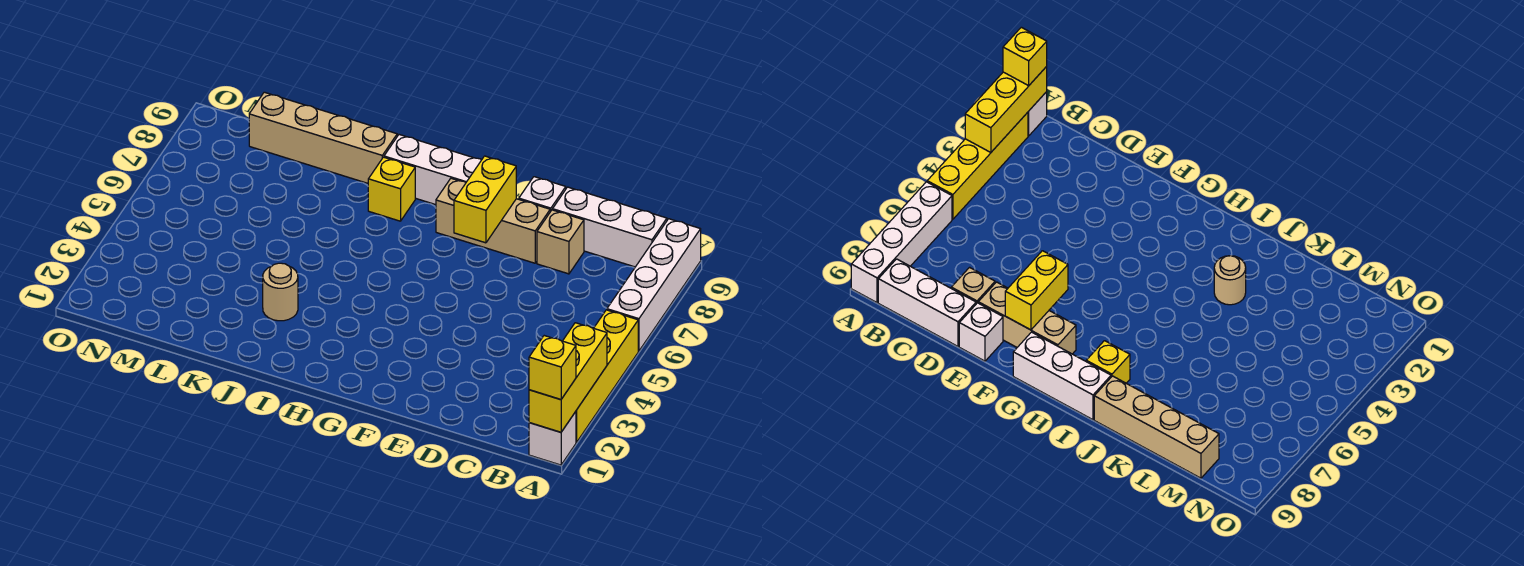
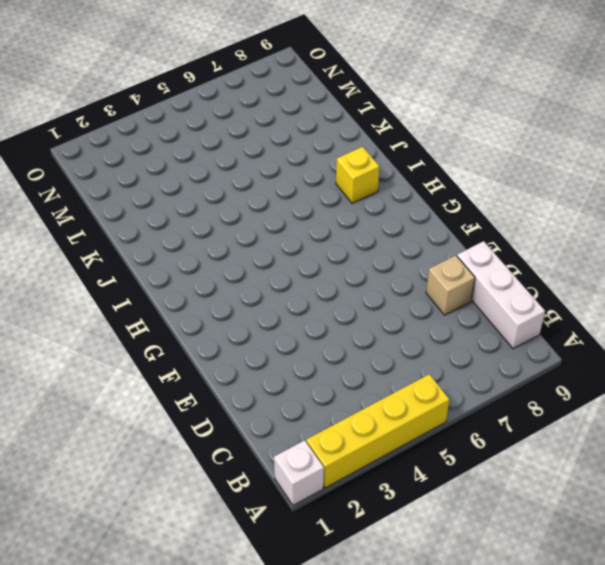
none -> white 1x4 brick [607,219,701,351]
none -> tan 1x3 brick [436,178,550,263]
none -> white 1x1 brick [519,177,566,212]

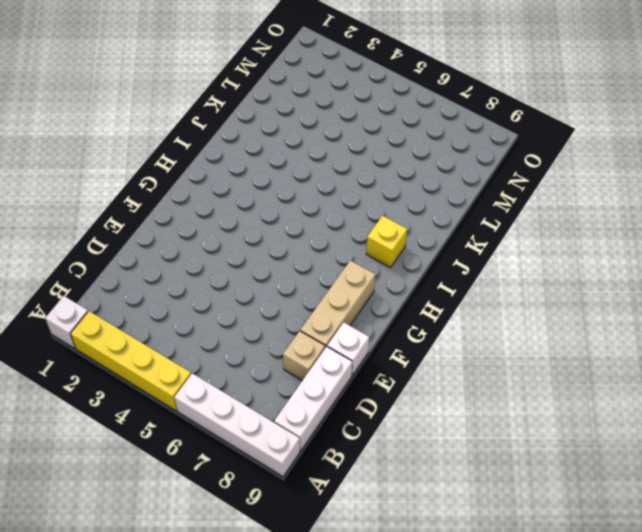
none -> white 1x3 brick [384,135,481,205]
none -> tan 1x1 round brick [263,263,298,321]
none -> tan 1x4 brick [249,92,397,183]

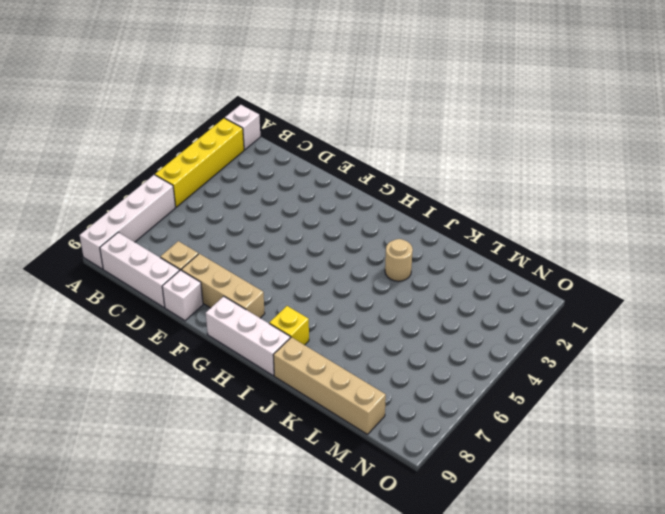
none -> yellow 1x3 brick [529,323,607,432]
none -> yellow 1x2 brick [454,156,516,243]
none -> yellow 1x1 brick [529,336,576,399]

